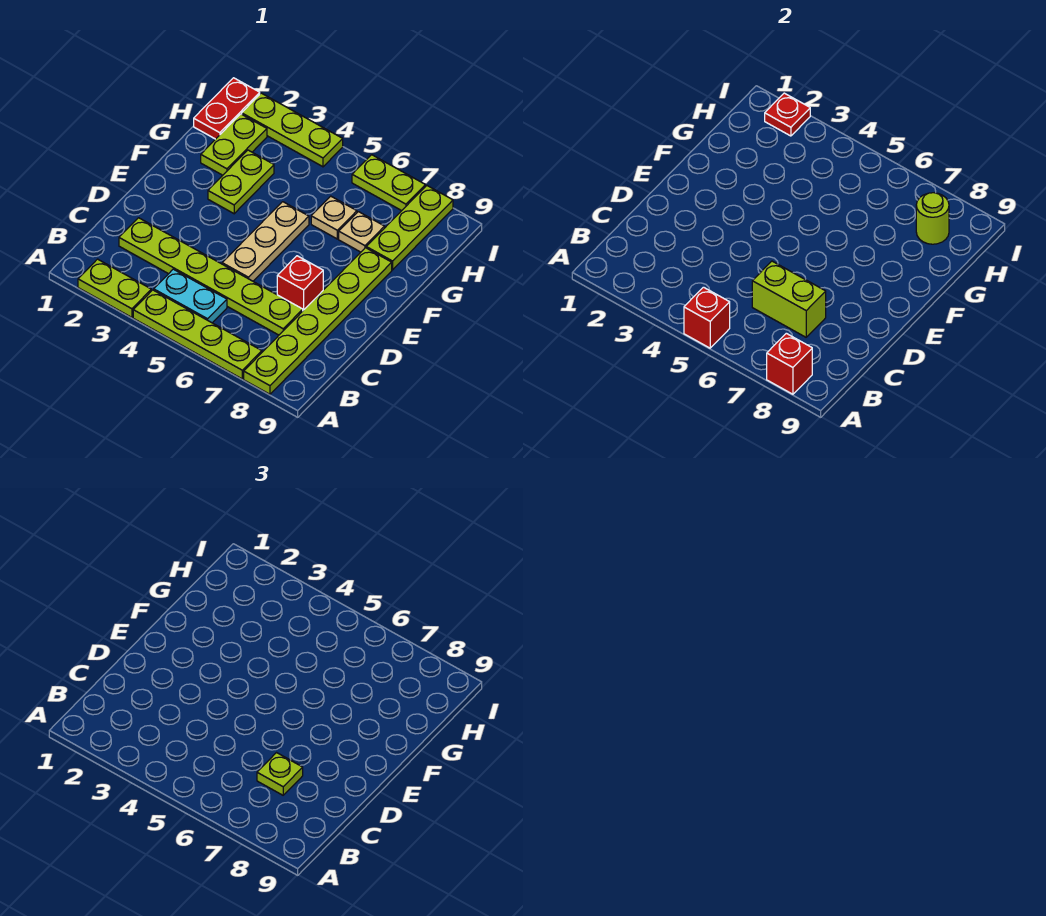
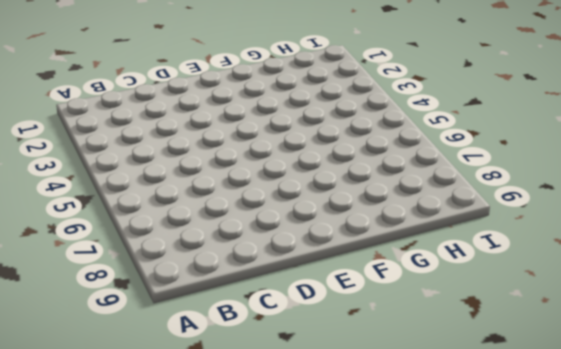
none -> lime 1x2 plate [78,259,151,317]
none -> lime 1x4 plate [133,290,262,379]
none -> lime 1x6 plate [244,248,392,394]

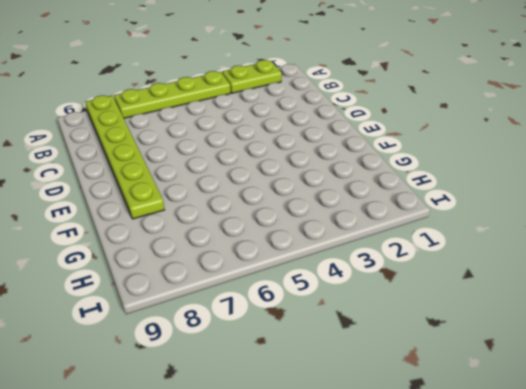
none -> cyan 1x2 plate [154,269,227,323]
none -> lime 1x6 plate [119,218,303,335]
none -> tan 1x3 plate [222,202,309,281]

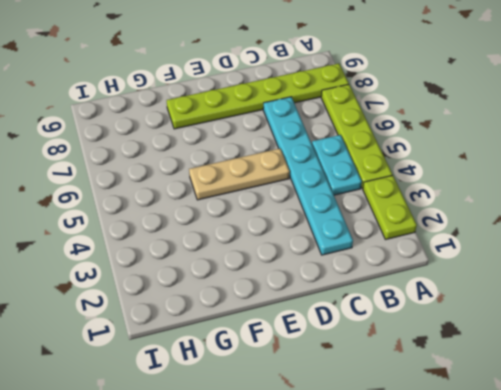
cyan 1x6 plate [263,97,353,255] -> lime 1x6 plate [119,218,303,335]
none -> red 1x1 brick [277,256,323,310]
none -> lime 1x2 plate [208,150,274,214]
none -> lime 1x2 plate [201,114,267,175]

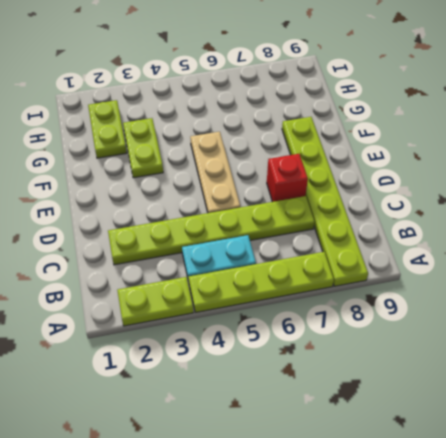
none -> tan 1x1 plate [311,196,357,239]
none -> tan 1x1 plate [339,212,385,252]
none -> lime 1x3 plate [366,186,453,270]

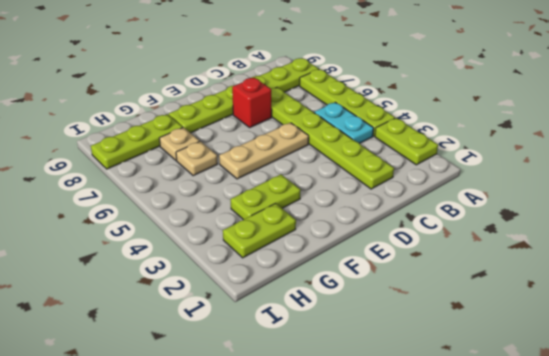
none -> red 1x2 plate [194,78,260,139]
none -> lime 1x3 plate [242,93,343,167]
none -> lime 1x2 plate [352,155,425,211]

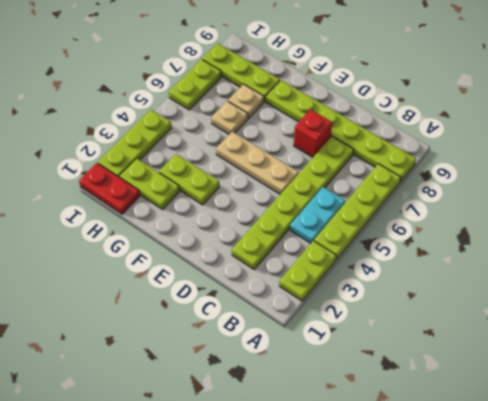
none -> red 1x1 brick [684,287,730,348]
none -> red 1x1 brick [767,333,812,394]
none -> lime 1x2 brick [752,261,826,337]

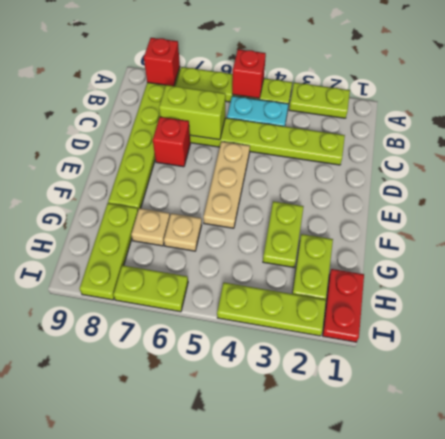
none -> lime 1x1 round brick [916,193,949,244]
none -> red 1x1 plate [765,93,810,136]
none -> lime 1x1 plate [257,753,303,795]

